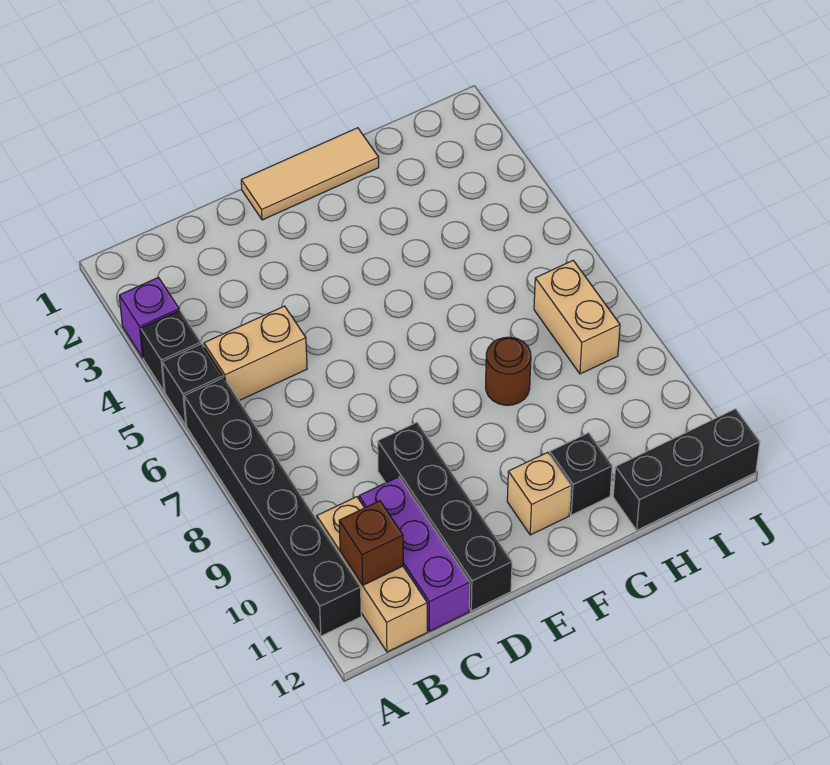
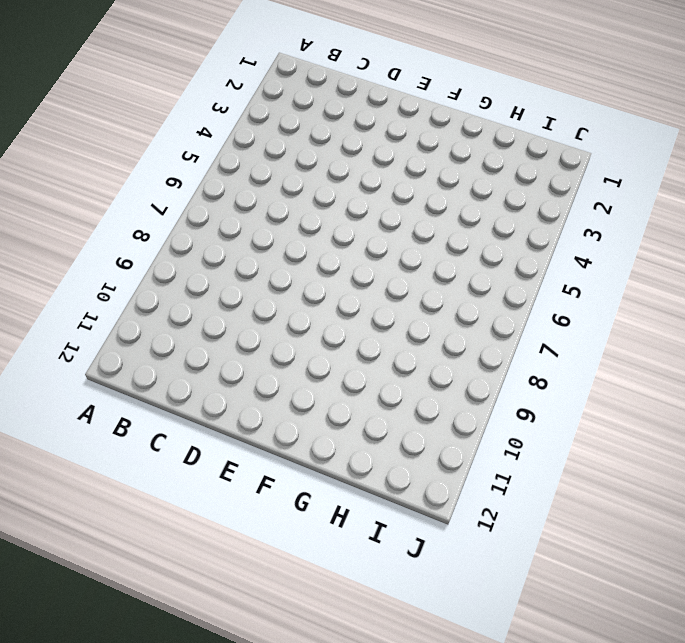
none -> purple 1x1 brick [119,277,179,358]
none -> black 1x1 brick [141,310,201,391]
none -> black 1x1 brick [162,344,223,425]

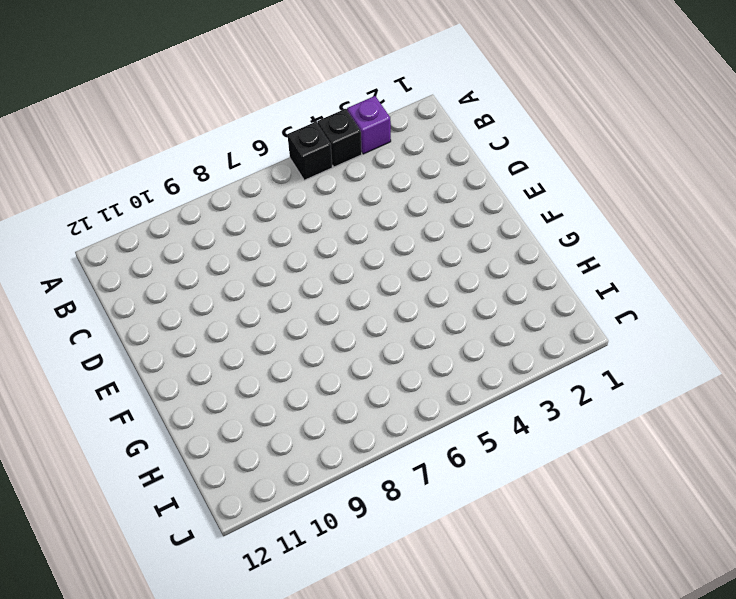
none -> black 1x6 brick [184,378,361,636]
none -> tan 1x2 brick [204,306,307,401]
none -> tan 1x3 brick [317,497,427,652]

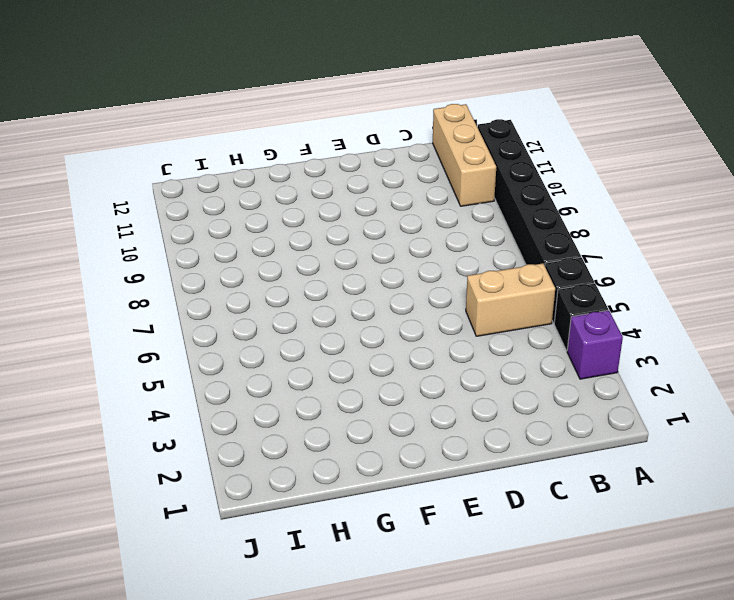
none -> purple 1x3 brick [359,477,470,631]
none -> black 1x4 brick [378,422,512,611]
none -> tan 1x3 tile [241,128,379,220]

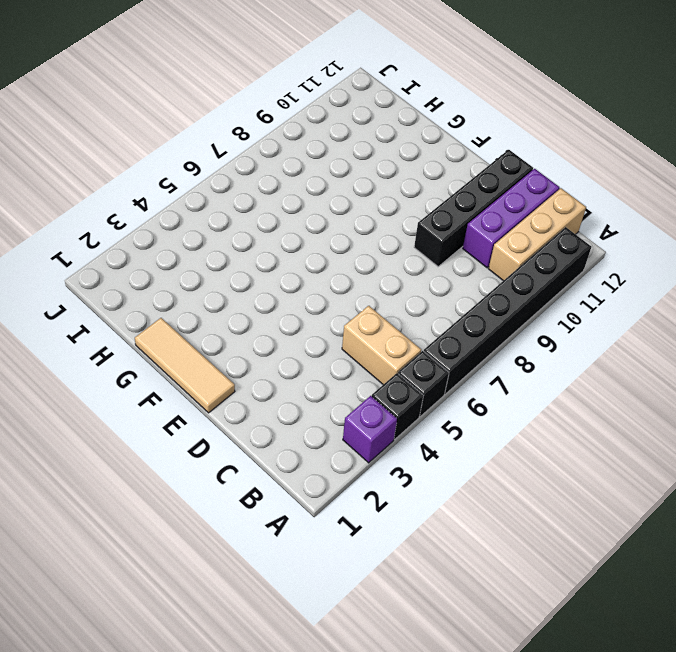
none -> tan 1x1 brick [507,452,571,535]
none -> brown 1x1 round brick [486,337,531,405]
none -> black 1x1 brick [550,433,612,515]

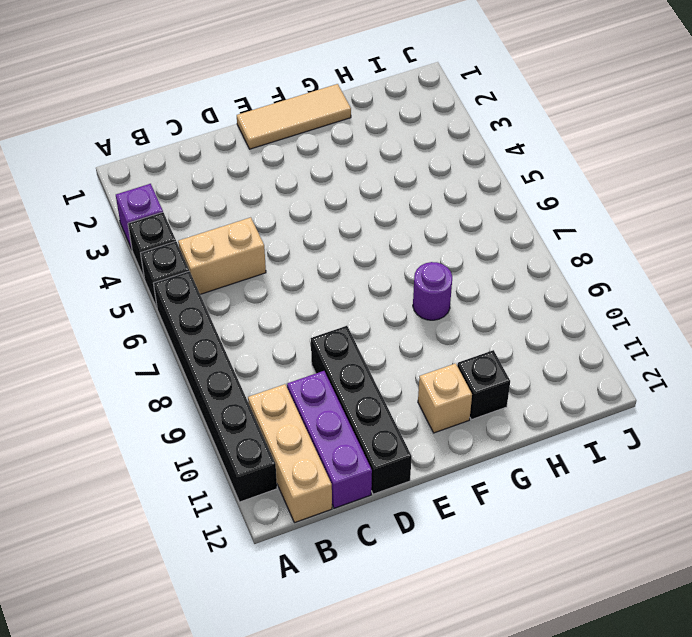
purple 1x1 round brick [413,262,452,320] -> brown 1x1 round brick [486,337,531,405]
none -> black 1x3 brick [613,409,760,530]
none -> tan 1x2 brick [534,260,620,374]
none -> brown 1x1 brick [339,501,403,585]

